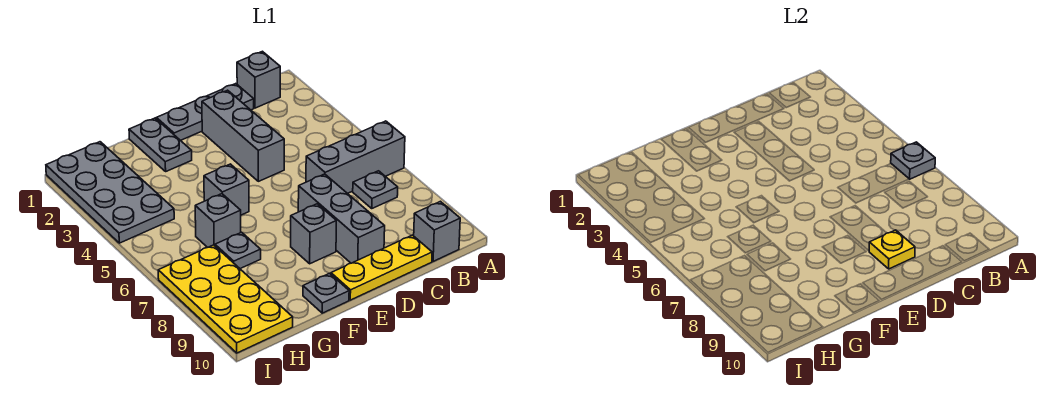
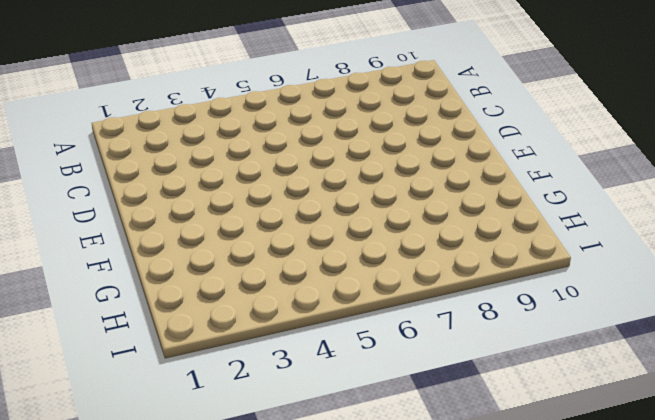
none -> grey 1x3 brick [306,121,405,194]
none -> grey 1x1 brick [237,51,280,108]
none -> grey 1x1 plate [353,171,398,208]

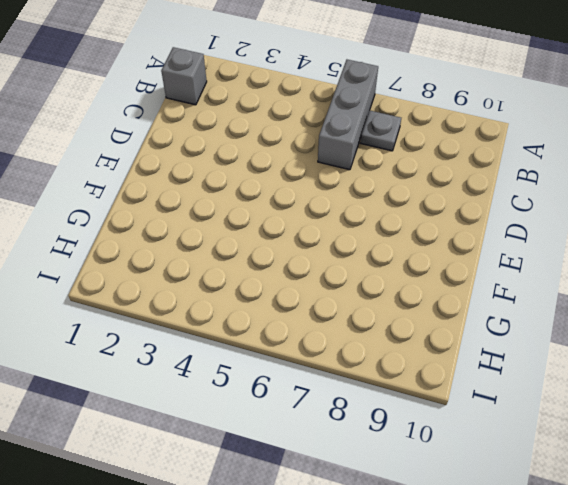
none -> grey 1x1 brick [414,201,460,261]
none -> grey 1x3 plate [156,84,254,141]
none -> yellow 1x3 plate [331,235,432,300]

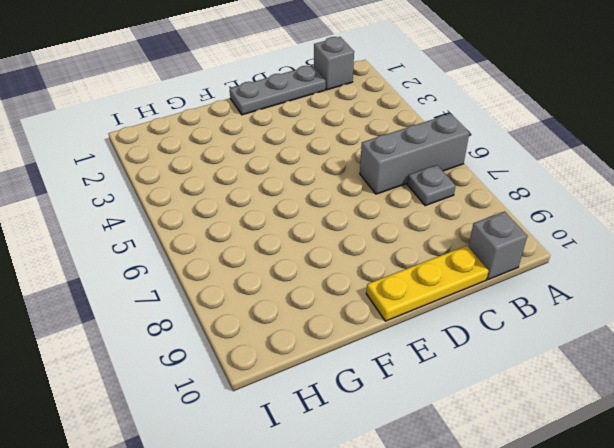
none -> grey 1x3 brick [202,90,284,181]
none -> grey 1x3 brick [298,174,385,263]
none -> grey 1x1 brick [291,204,336,264]

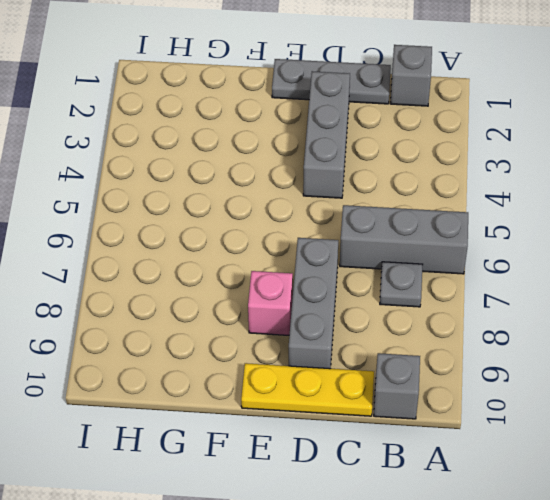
pink 1x1 brick [248,271,293,335] -> grey 1x1 brick [291,204,336,264]
none -> grey 1x2 plate [129,118,192,171]
none -> grey 1x1 brick [204,164,249,215]
none -> grey 1x1 plate [303,273,349,313]

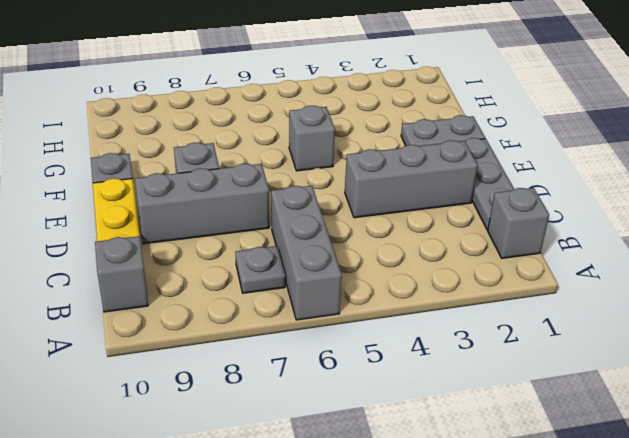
none -> grey 1x1 brick [195,194,241,247]
none -> grey 1x1 plate [215,232,261,269]
none -> grey 2x4 plate [46,142,174,243]

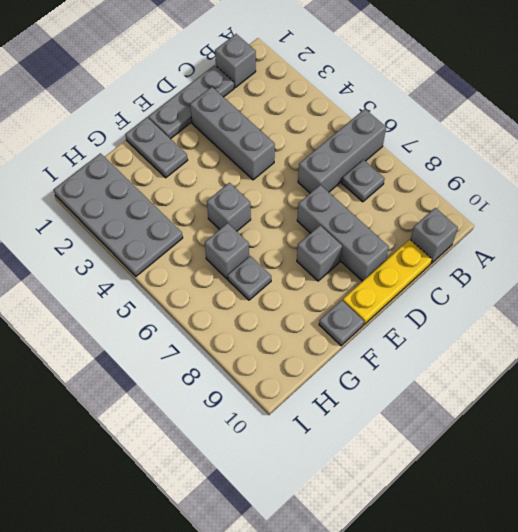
none -> yellow 2x4 plate [158,245,293,353]
none -> grey 1x1 plate [891,142,935,179]
none -> yellow 1x1 plate [869,230,915,269]

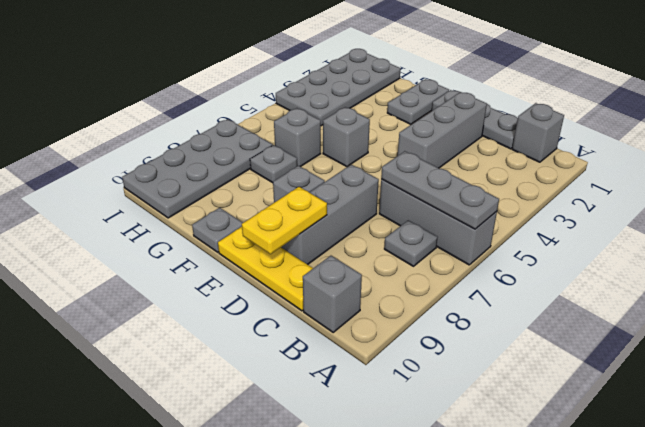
grey 1x3 plate [381,151,499,229] -> grey 1x1 plate [891,142,935,179]
yellow 1x2 plate [242,187,327,254] -> yellow 1x1 plate [869,230,915,269]
grey 2x4 plate [122,119,273,218] -> yellow 2x4 plate [158,245,293,353]

